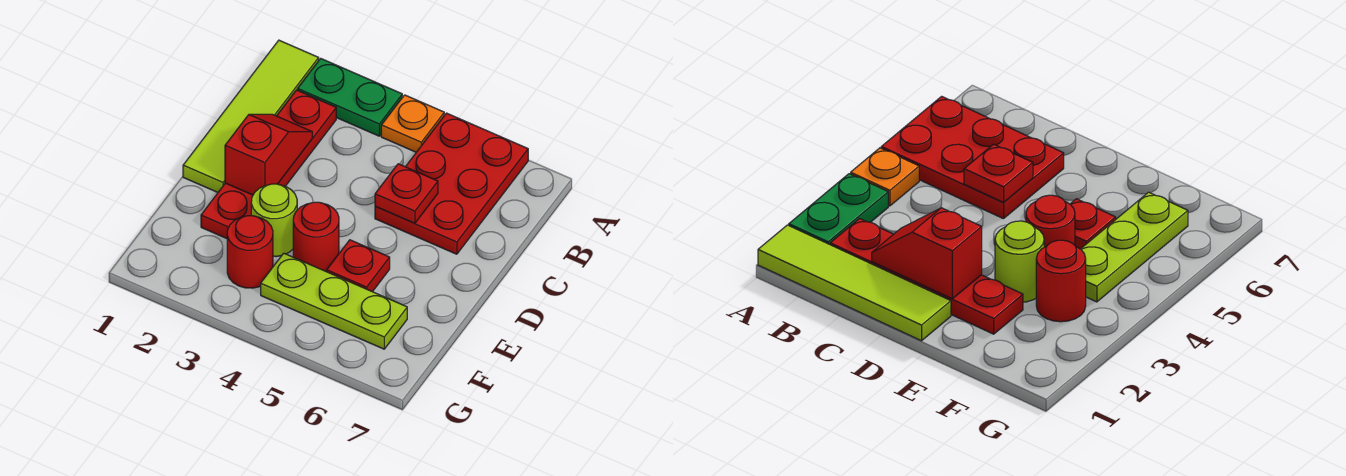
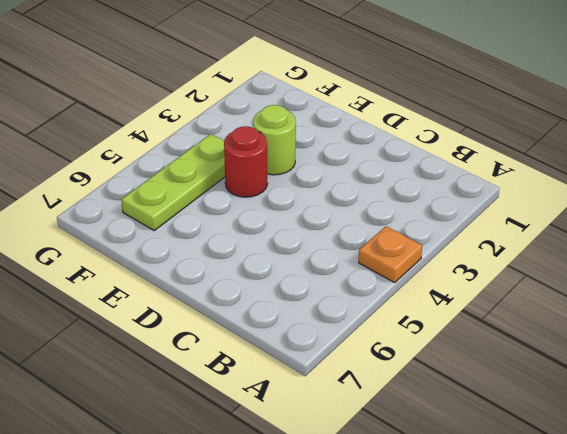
none -> lime 1x4 tile [183,40,319,192]
none -> green 1x2 plate [298,59,402,136]
none -> red 2x3 plate [375,113,528,254]

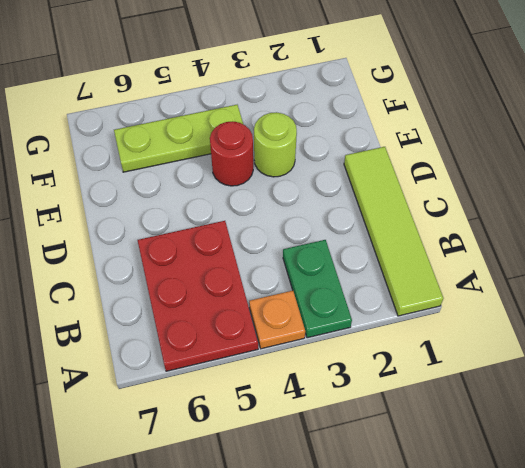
green 1x2 plate [283,240,352,338] -> green 1x2 plate turned to [298,59,402,136]
none -> red 1x4 plate [201,90,336,239]
none -> red 1x1 plate [327,240,390,292]
none -> red 1x1 round brick [227,216,273,288]

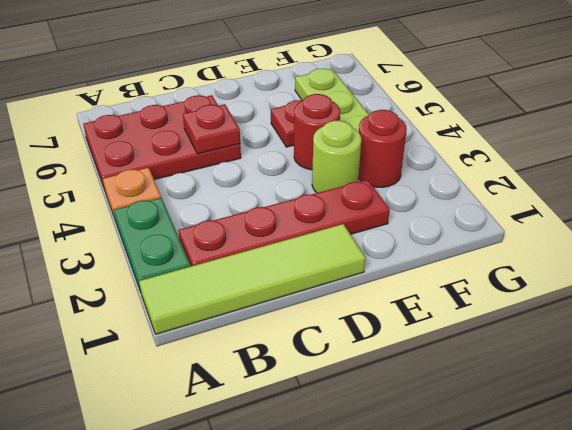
none -> red 1x2 slope [225,114,312,195]

